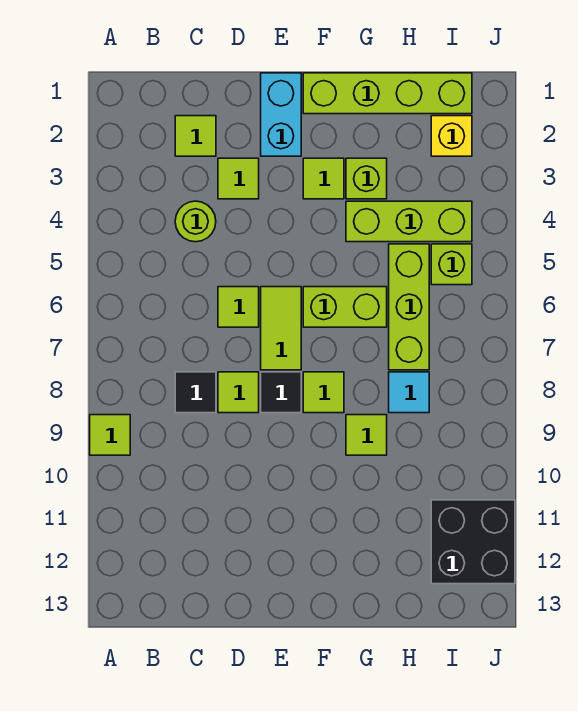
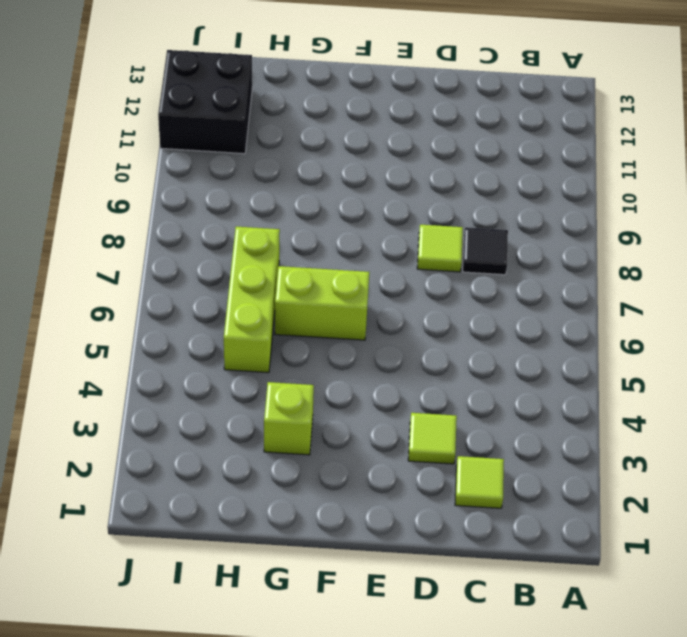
none -> lime 1x1 tile [90,415,130,455]
none -> lime 1x1 round brick [175,201,216,242]
none -> lime 1x1 tile [218,287,259,327]

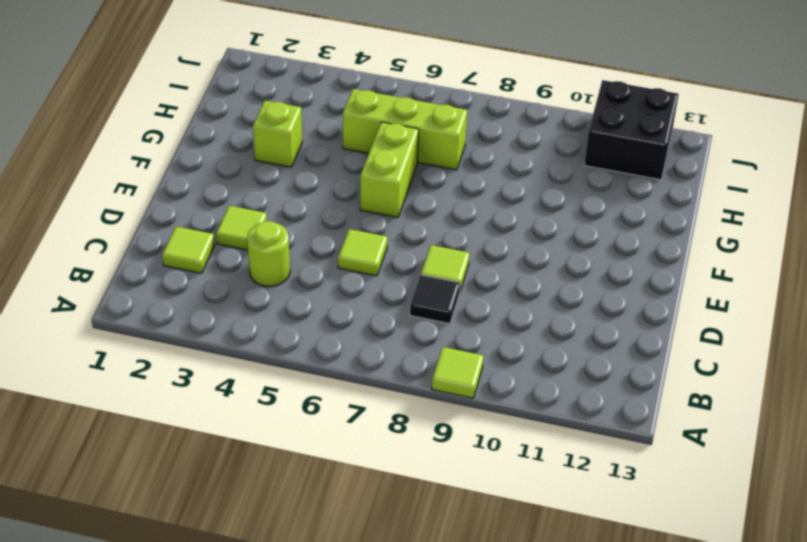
none -> cyan 1x2 brick [261,73,301,156]
none -> lime 1x2 tile [261,287,301,370]
none -> black 1x1 tile [261,372,301,413]

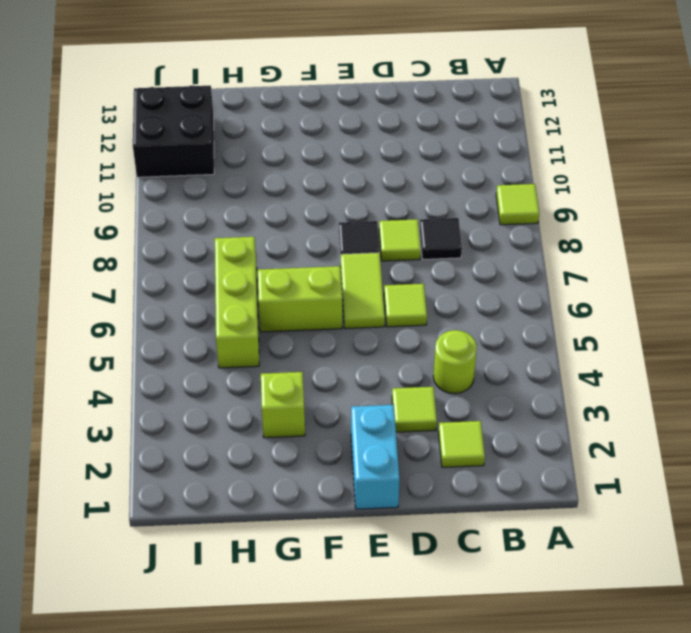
none -> lime 1x4 brick [303,73,472,114]
none -> lime 1x1 tile [303,158,344,199]
none -> lime 1x1 tile [303,372,344,413]

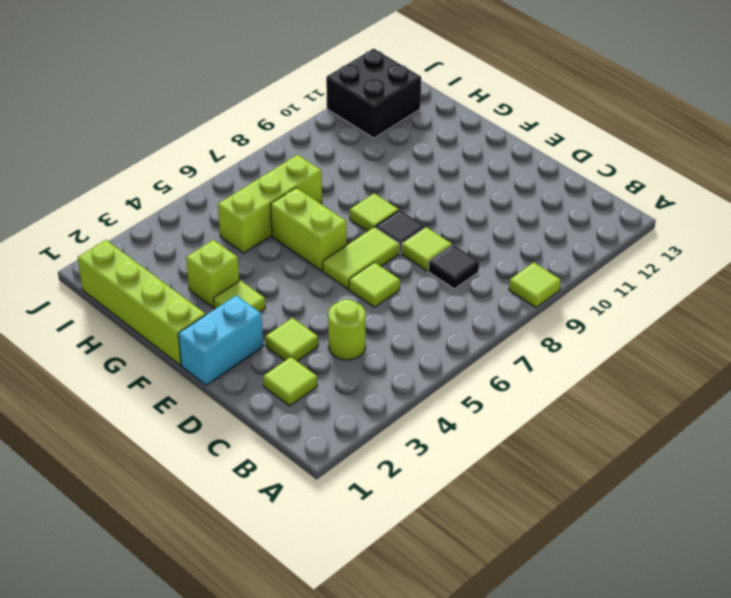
none -> lime 1x3 brick [346,201,472,242]
none -> lime 1x1 tile [346,415,387,455]
none -> cyan 1x1 tile [389,372,429,413]

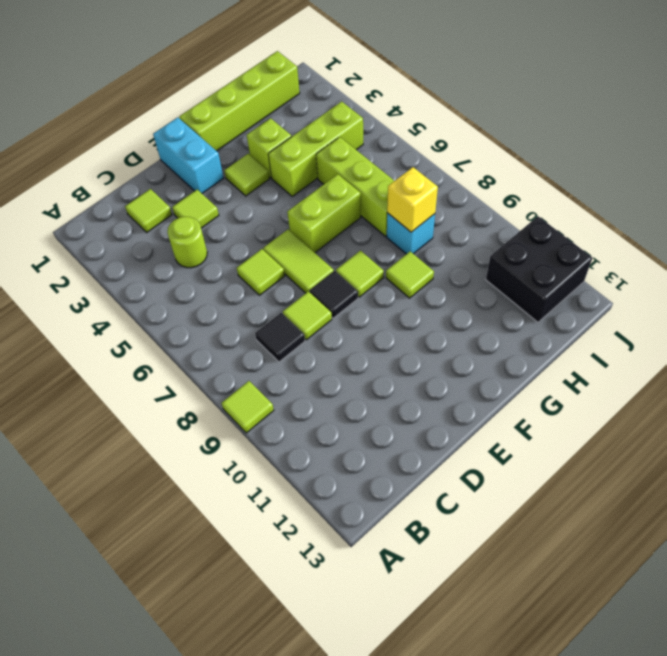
cyan 1x1 brick [387,213,435,254] -> cyan 1x1 tile [389,372,429,413]
yellow 1x1 brick [387,167,438,232] -> yellow 1x1 brick moved to [431,116,472,156]
none -> lime 1x1 brick [431,244,472,285]

